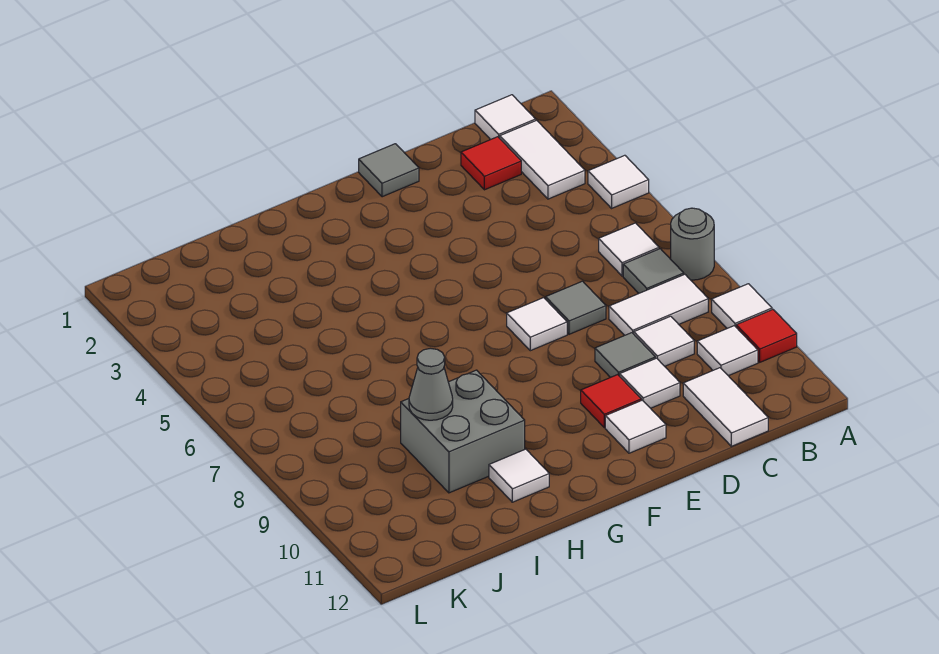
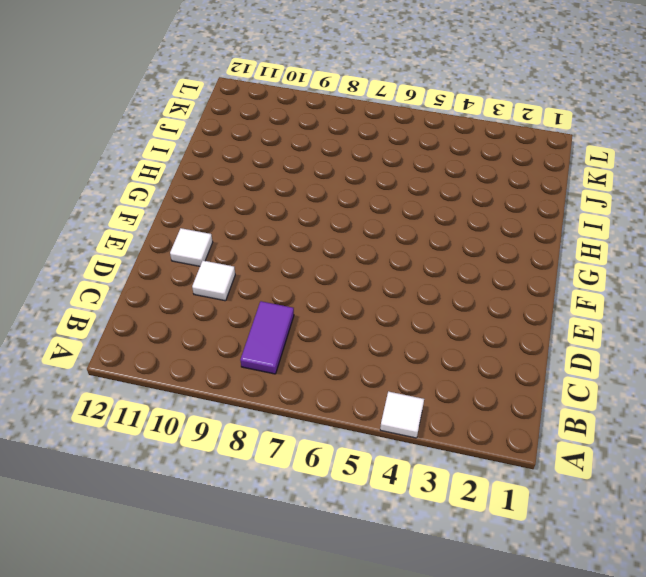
purple 1x2 tile [240,301,294,374] -> white 1x2 tile [609,274,708,335]
none -> grey 1x1 round brick [671,208,714,280]
none -> white 1x1 tile [712,284,772,328]
none -> red 1x1 tile [736,310,797,362]

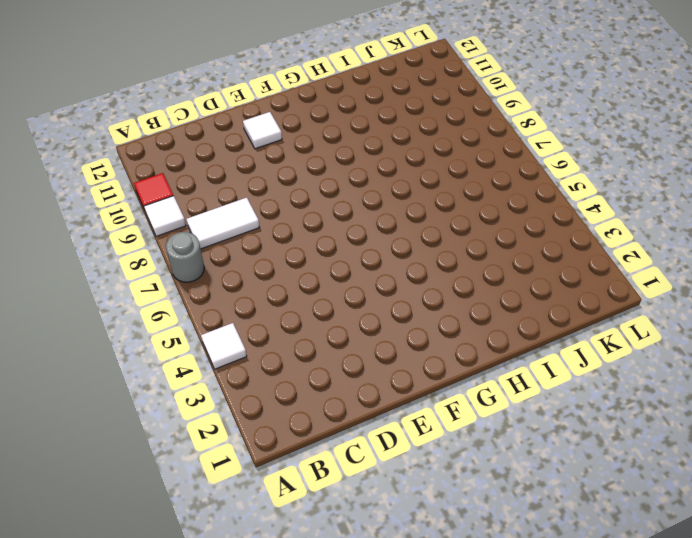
none -> white 1x1 tile [475,95,536,140]
none -> white 1x2 tile [500,120,585,199]
none -> white 1x1 tile [599,223,659,276]

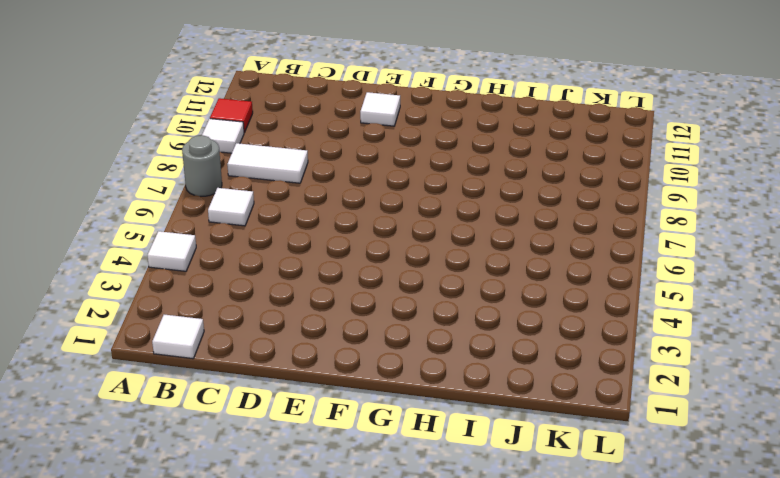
none -> white 1x2 tile [500,120,585,199]
none -> grey 1x1 tile [623,249,684,293]
none -> white 1x1 tile [697,326,758,376]

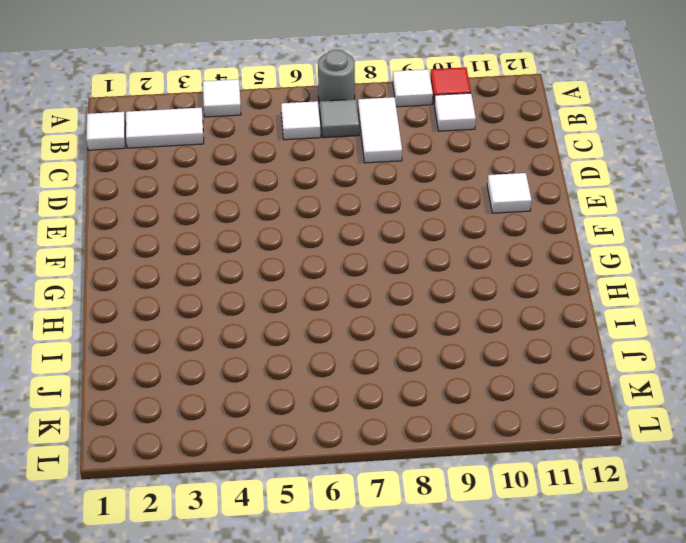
none -> red 1x1 tile [461,137,521,190]
none -> white 1x1 tile [634,316,694,366]
none -> white 1x2 tile [683,368,768,446]

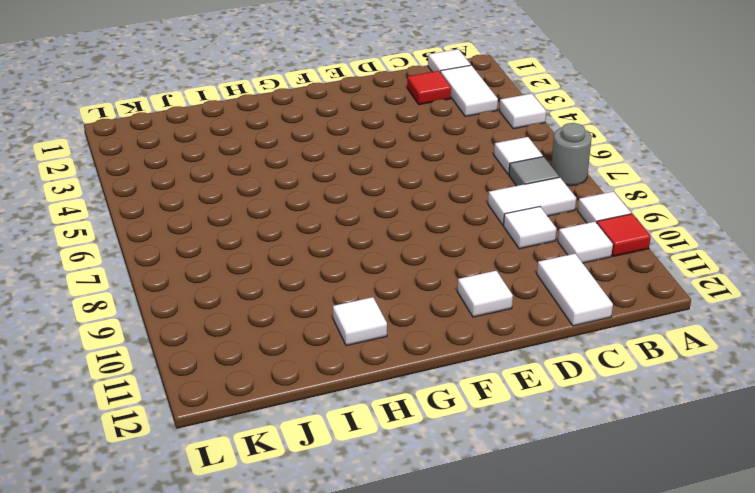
none -> grey 1x1 tile [546,281,606,334]
none -> grey 1x1 tile [595,333,655,378]
none -> white 1x1 tile [620,358,680,408]

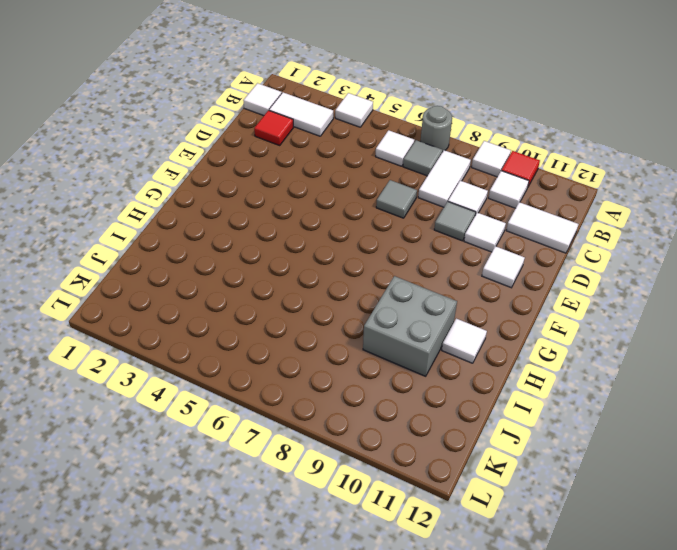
none -> grey 1x1 tile [359,144,419,197]
none -> white 1x1 tile [507,298,567,351]
none -> red 1x1 tile [581,375,641,428]

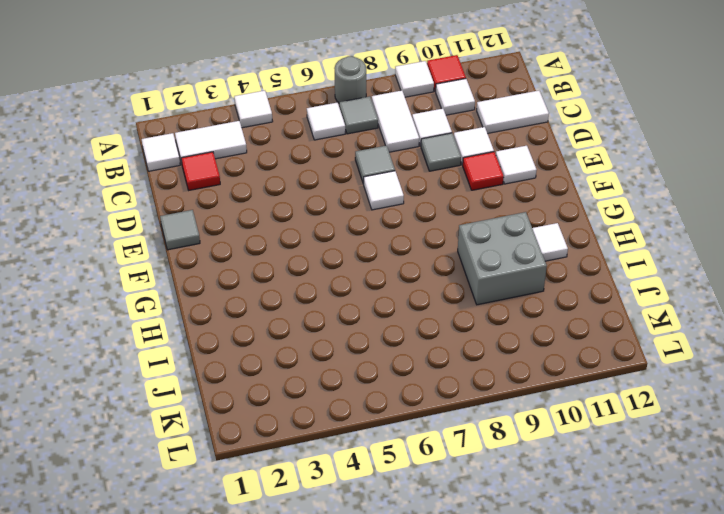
none -> grey 1x1 cone [409,348,453,420]

